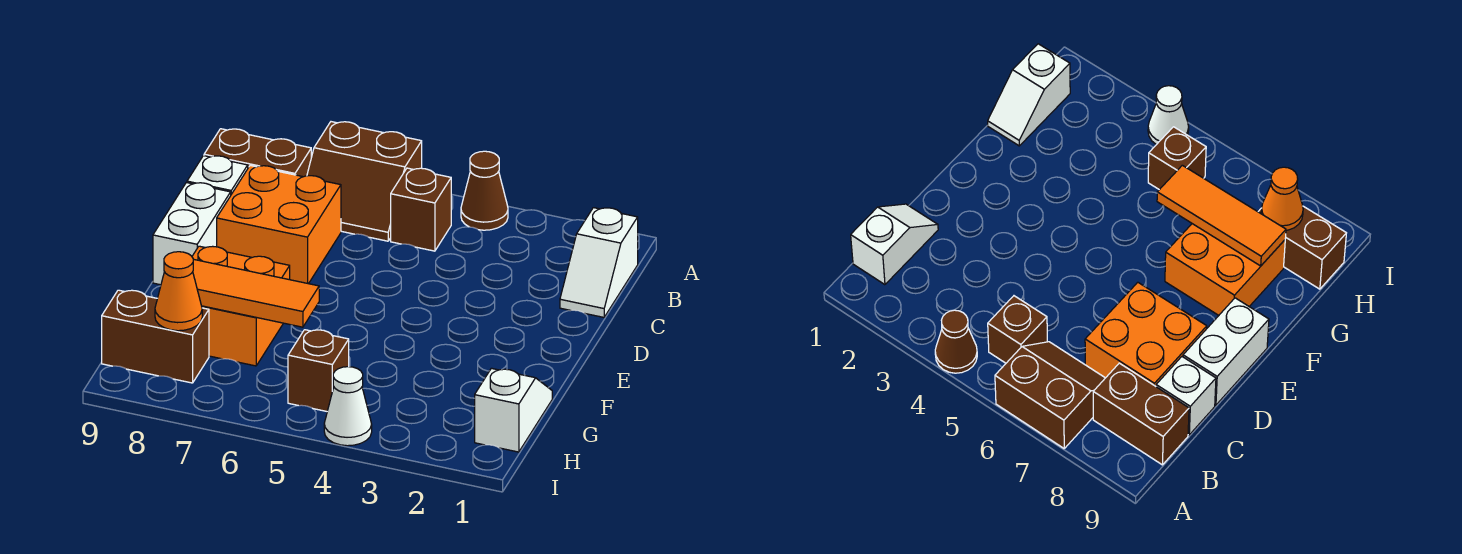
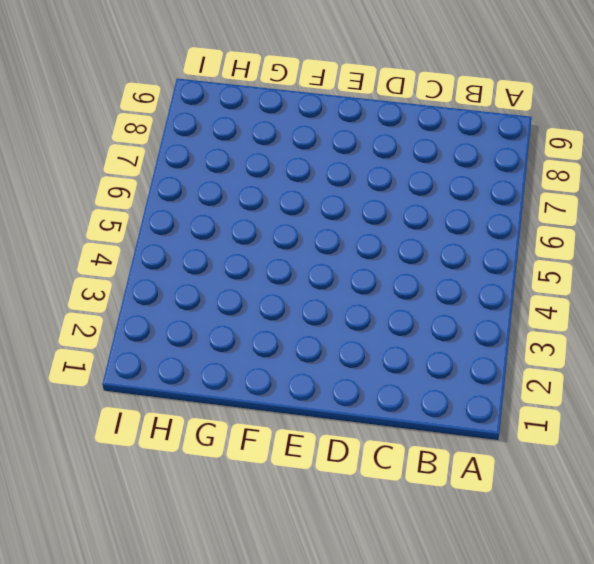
none -> brown 1x1 cone [461,151,508,230]
none -> brown 2x2 slope [307,122,422,241]
none -> white 1x2 slope [560,208,638,317]

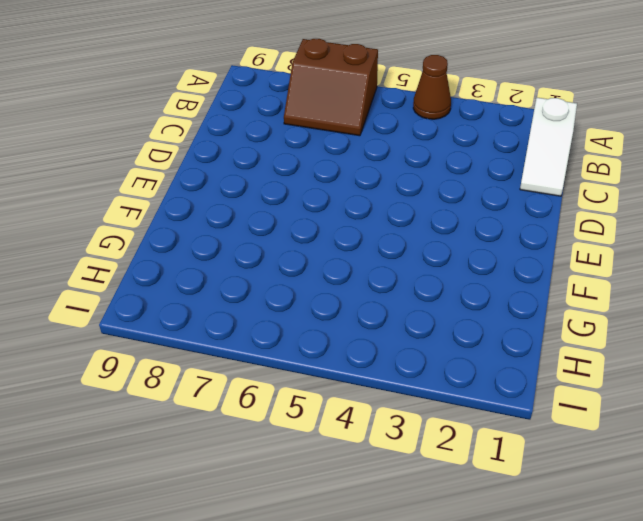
none -> brown 1x1 brick [391,168,451,251]
none -> brown 1x2 brick [204,129,311,177]
none -> orange 2x2 brick [217,166,341,284]

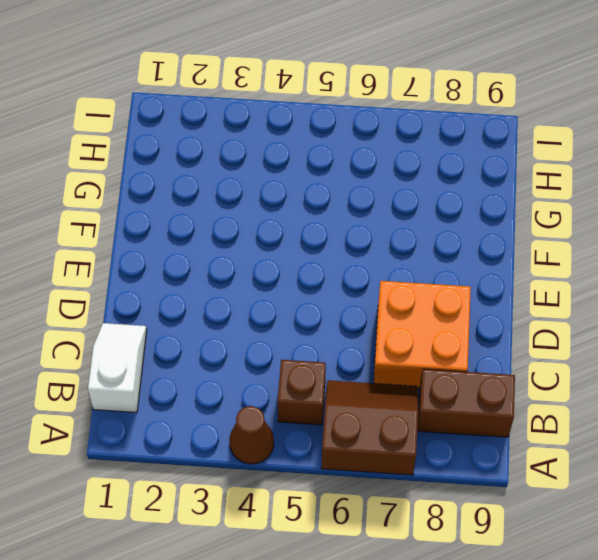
none -> white 1x1 brick [187,156,248,194]
none -> white 1x2 brick [153,183,231,285]
none -> orange 2x2 brick [192,246,290,366]

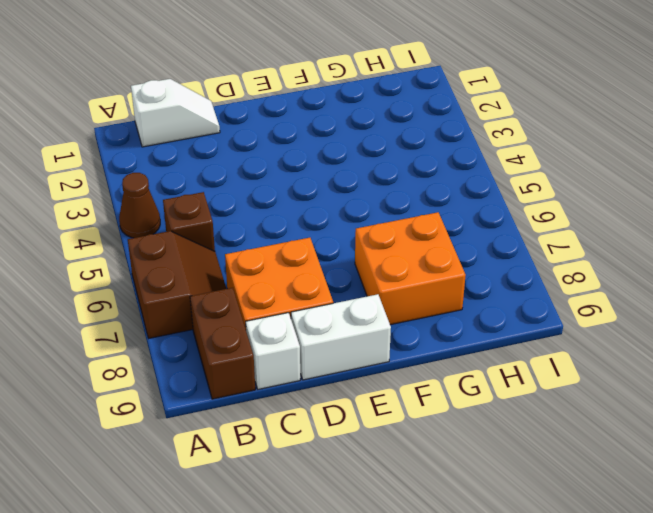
none -> white 1x2 slope [475,368,552,452]
none -> brown 1x1 brick [288,330,349,411]
none -> brown 1x2 brick [102,290,209,383]

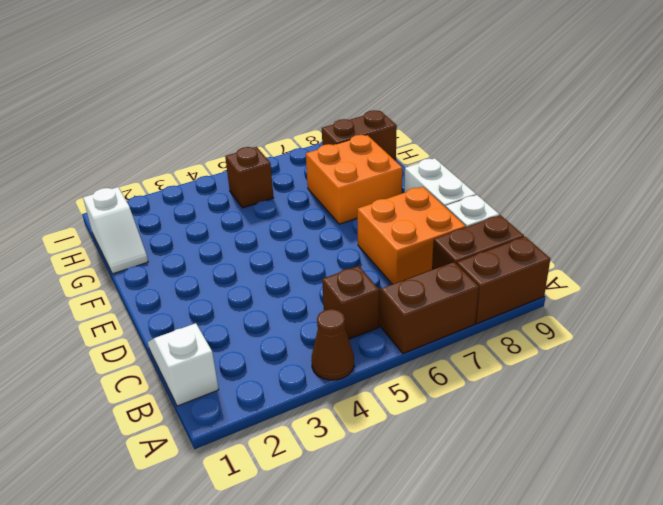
brown 1x2 brick [457,237,550,324] -> none
none -> white 1x1 cone [324,367,372,446]
none -> orange 1x3 tile [193,259,319,327]
none -> orange 1x1 cone [155,252,202,331]

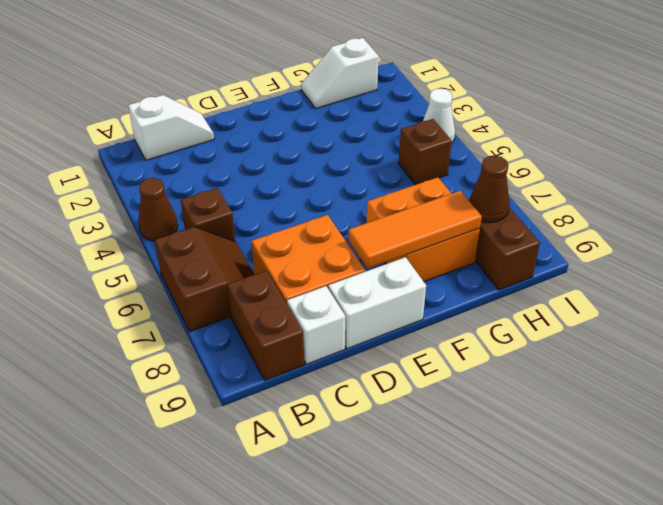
orange 1x3 tile [349,191,482,269] -> orange 1x3 tile turned to [193,259,319,327]
brown 1x1 cone [469,155,510,222] -> orange 1x1 cone [155,252,202,331]

